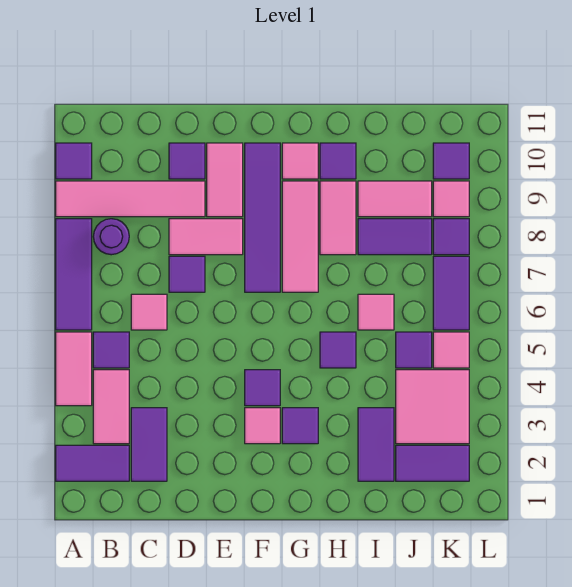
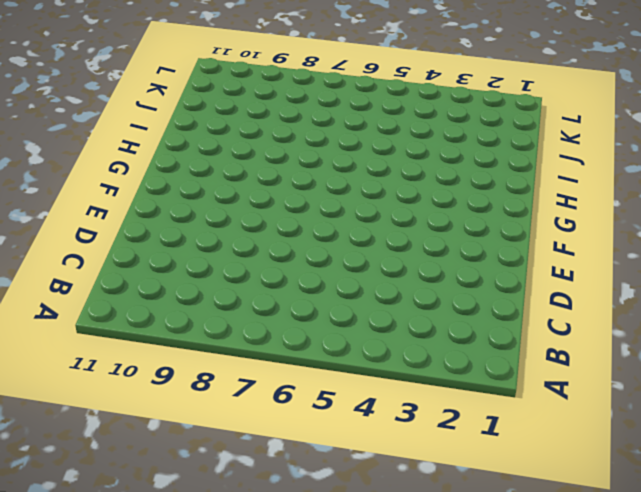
none -> purple 1x2 tile [56,445,129,481]
none -> pink 1x2 tile [56,332,92,406]
none -> purple 1x3 tile [56,219,92,330]
none -> pink 1x4 tile [56,181,205,217]

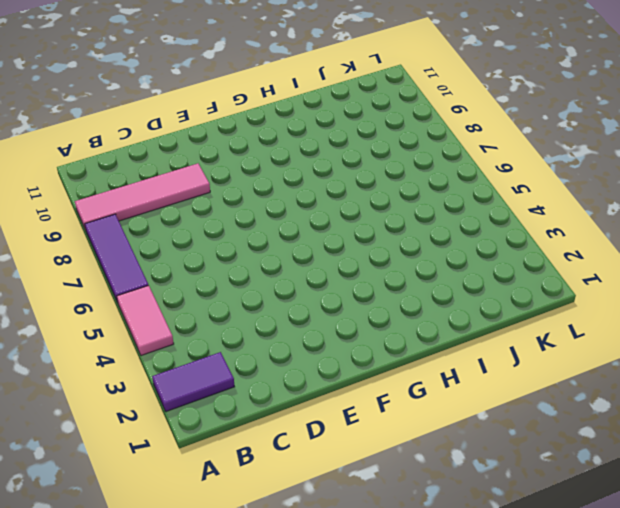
none -> purple 1x1 tile [56,143,92,179]
none -> pink 1x2 tile [93,370,129,444]
none -> purple 1x1 tile [93,332,129,368]
none -> purple 1x1 round brick [93,219,129,255]

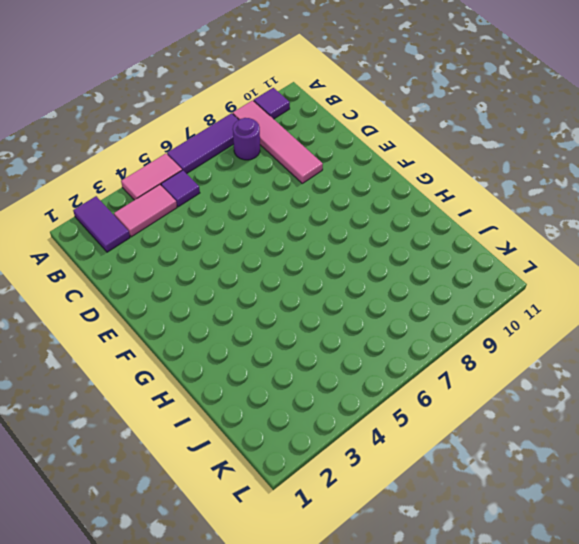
none -> purple 1x2 tile [131,408,167,481]
none -> pink 1x1 tile [131,294,167,330]
none -> purple 1x1 tile [169,256,205,292]
none -> pink 1x2 tile [169,219,243,255]

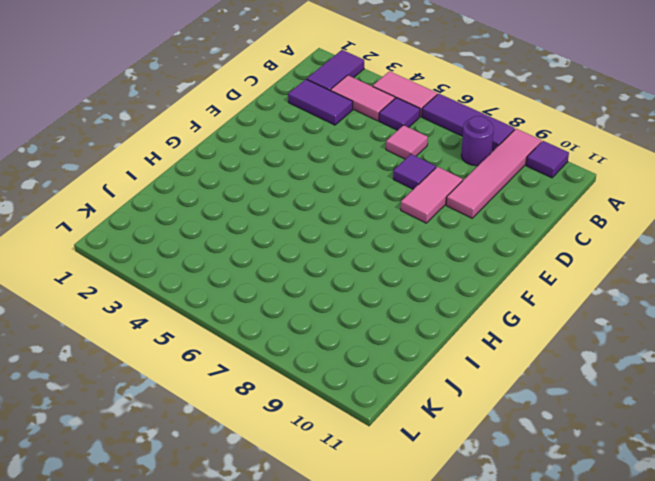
none -> purple 1x1 tile [169,143,205,179]
none -> pink 1x2 tile [207,143,243,217]
none -> pink 1x1 tile [245,408,280,444]
none -> purple 1x1 tile [245,370,280,406]

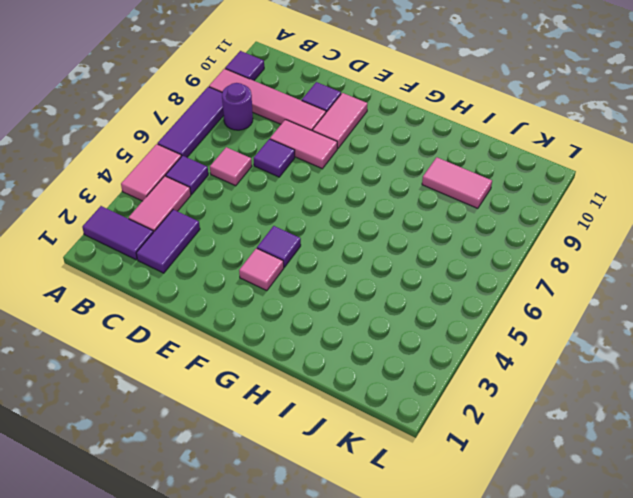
none -> purple 1x4 tile [245,143,280,292]
none -> purple 1x1 tile [282,408,318,444]
none -> pink 1x3 tile [282,181,318,292]
none -> pink 1x1 tile [282,143,318,179]

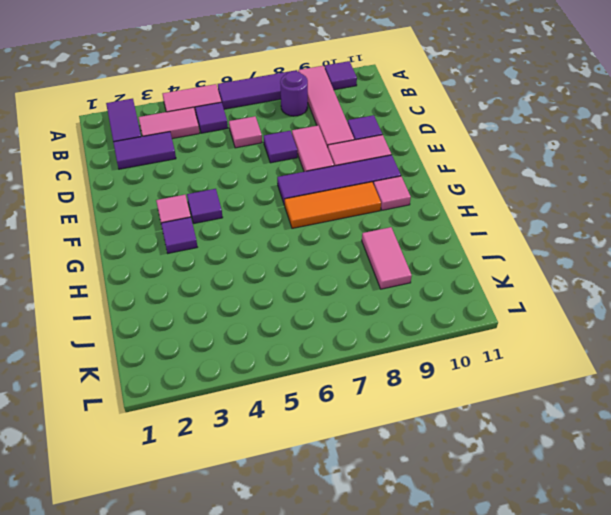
orange 1x3 tile [285,182,381,228] -> pink 1x3 tile [282,181,318,292]
none -> purple 1x1 tile [320,332,356,368]
none -> pink 1x2 tile [320,181,356,255]
none -> purple 1x1 tile [320,143,356,179]
none -> purple 1x2 tile [358,408,394,481]

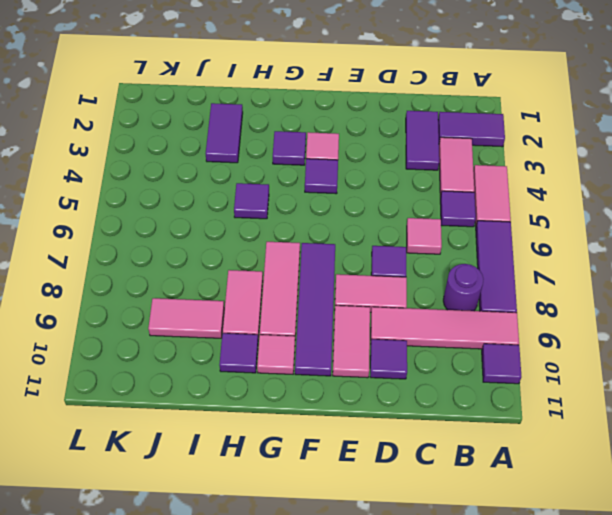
none -> pink 1x1 tile [358,294,394,330]
none -> purple 1x2 tile [358,219,432,255]
none -> purple 1x2 tile [396,445,469,481]
none -> pink 2x2 tile [396,370,469,444]

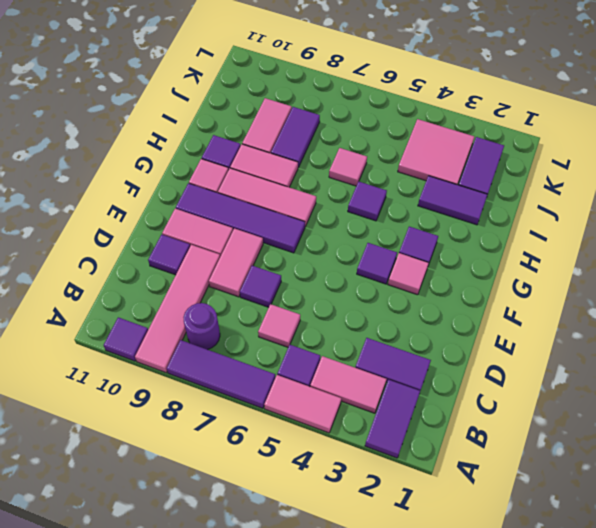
none -> purple 1x1 tile [396,332,432,368]
none -> pink 1x1 tile [433,332,469,368]
none -> purple 1x2 tile [433,256,469,330]
none -> purple 1x1 tile [433,219,469,255]

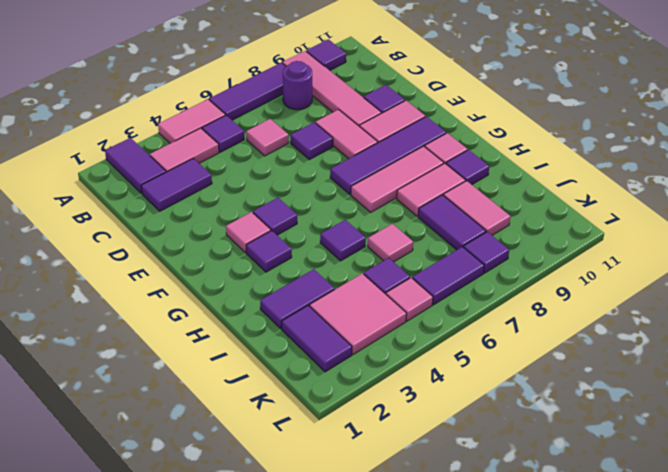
none -> pink 1x1 tile [433,181,469,217]
none -> purple 1x1 tile [433,143,469,179]

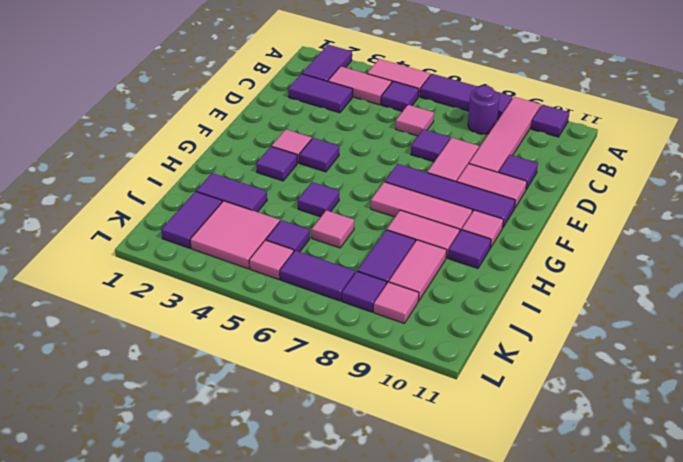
none -> purple 1x1 tile [433,143,469,179]

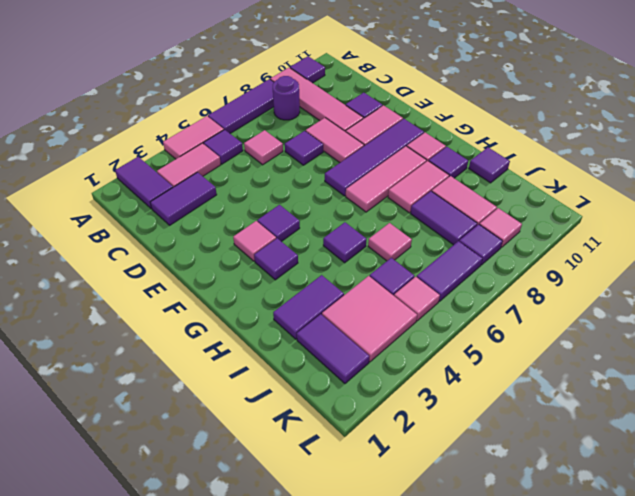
purple 1x1 tile [469,147,510,183] -> purple 1x1 tile moved to [433,143,469,179]

